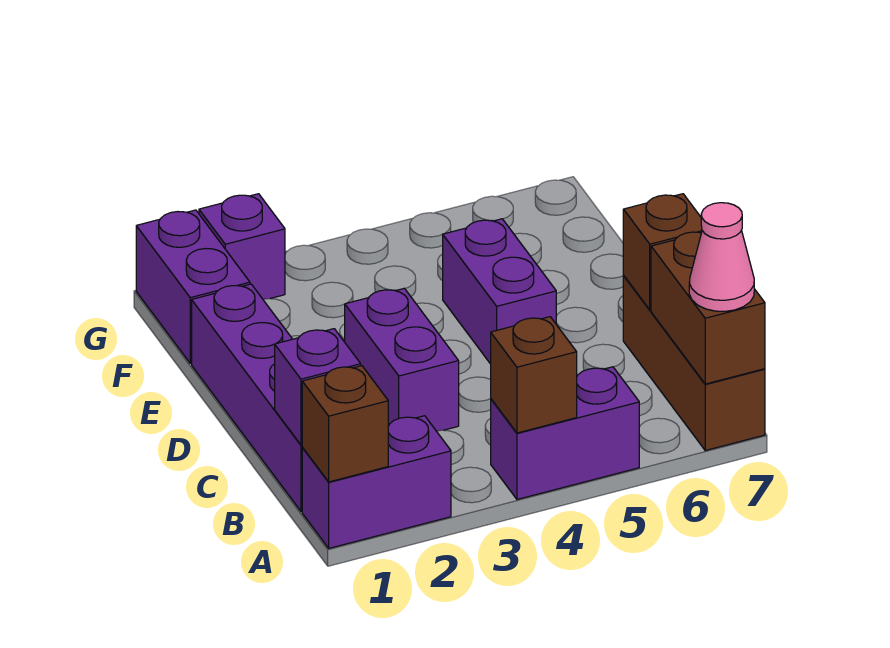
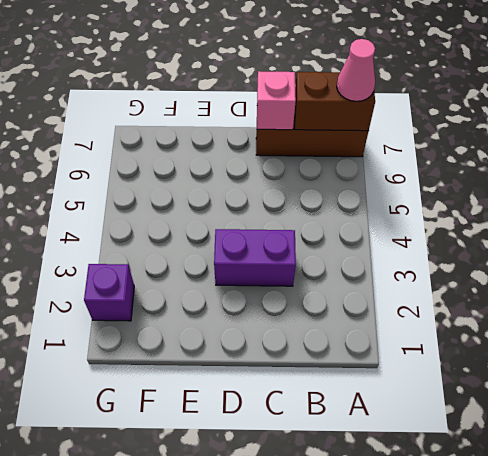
pink 1x1 brick [257,71,296,130] -> brown 1x1 brick [623,194,702,310]
none -> purple 1x2 brick [302,416,451,548]
none -> purple 1x2 brick [491,367,639,499]
none -> purple 1x4 brick [192,284,303,511]

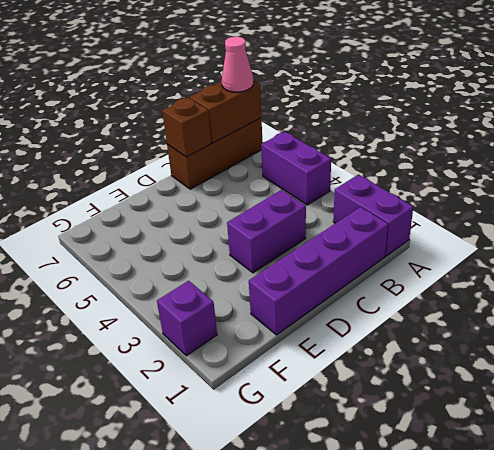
none -> purple 1x2 brick [443,219,556,364]
none -> purple 1x2 brick [136,210,250,363]
none -> brown 1x1 brick [302,366,388,482]

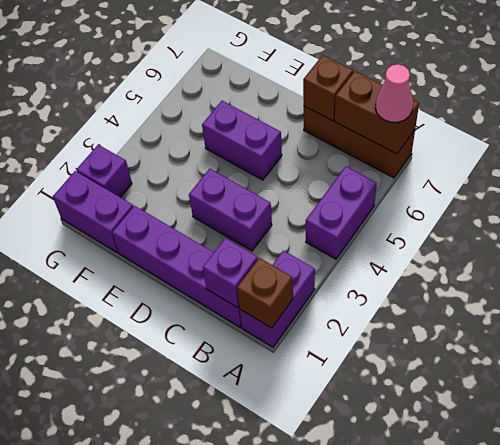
none -> brown 1x1 brick [491,317,577,433]

